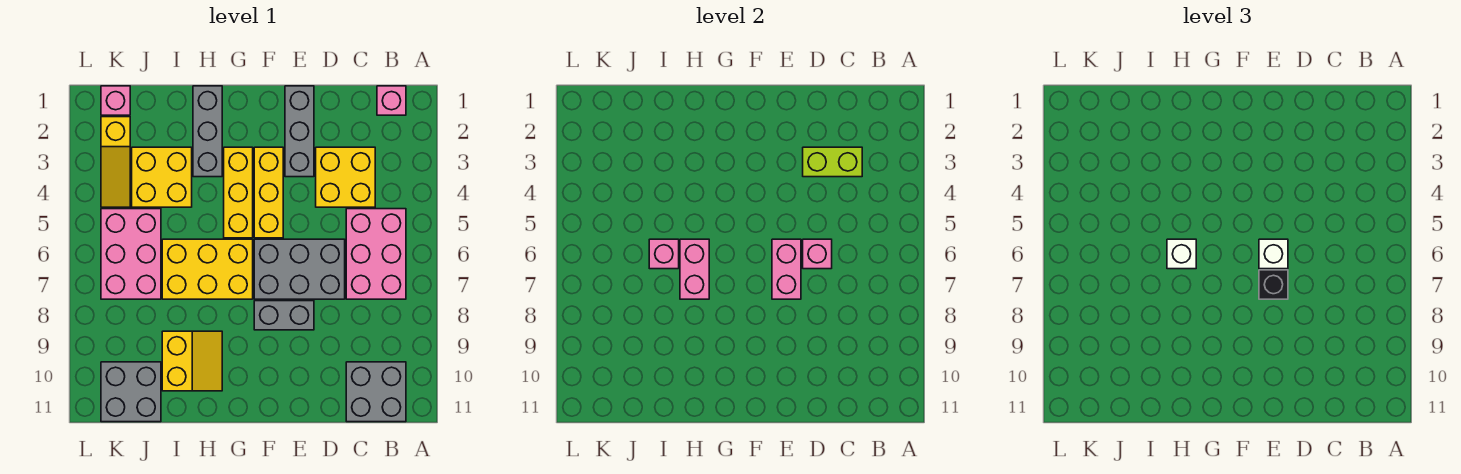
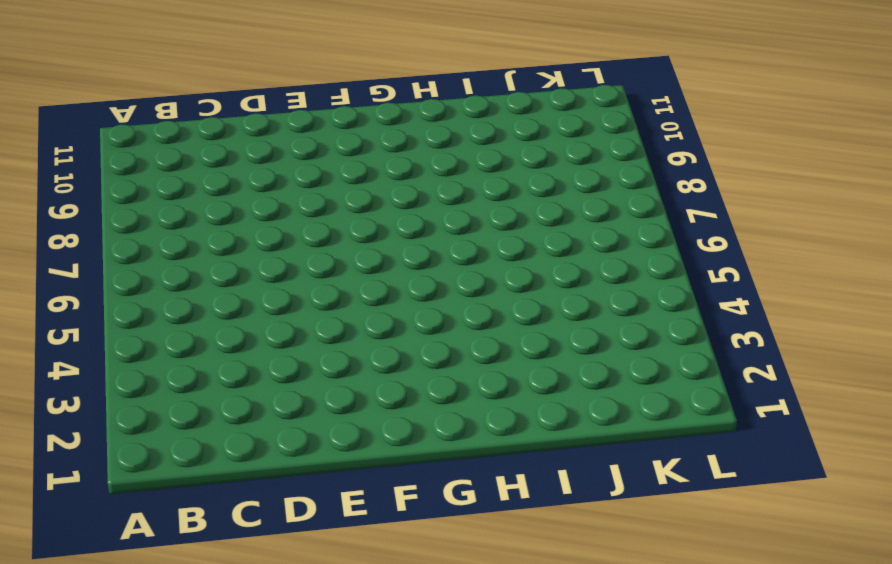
none -> pink 1x1 brick [377,86,406,115]
none -> pink 2x3 brick [346,209,406,299]
none -> grey 2x2 brick [346,362,406,422]

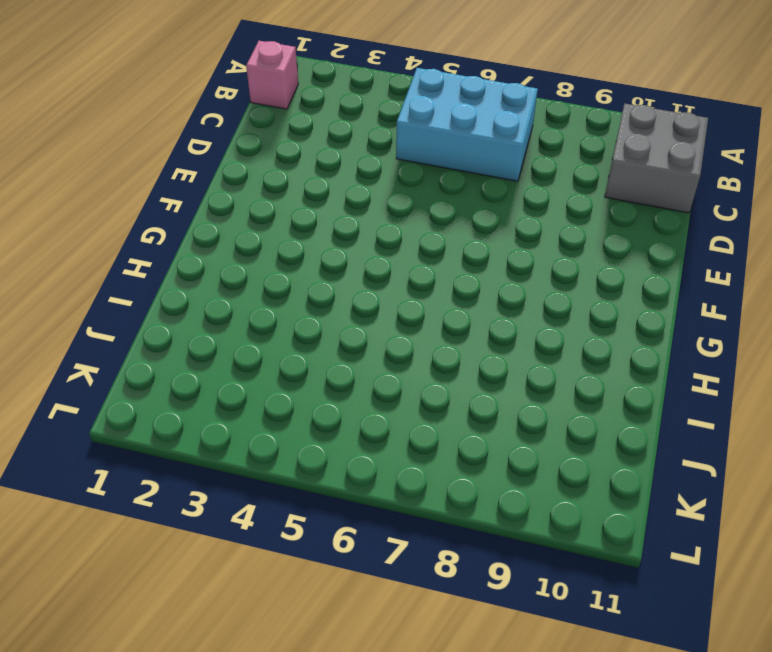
cyan 2x3 brick [396,68,538,181] -> pink 2x3 brick [346,209,406,299]
none -> yellow 2x2 brick [316,147,375,207]
none -> grey 2x3 brick [254,239,345,299]
none -> grey 1x3 brick [285,86,314,177]

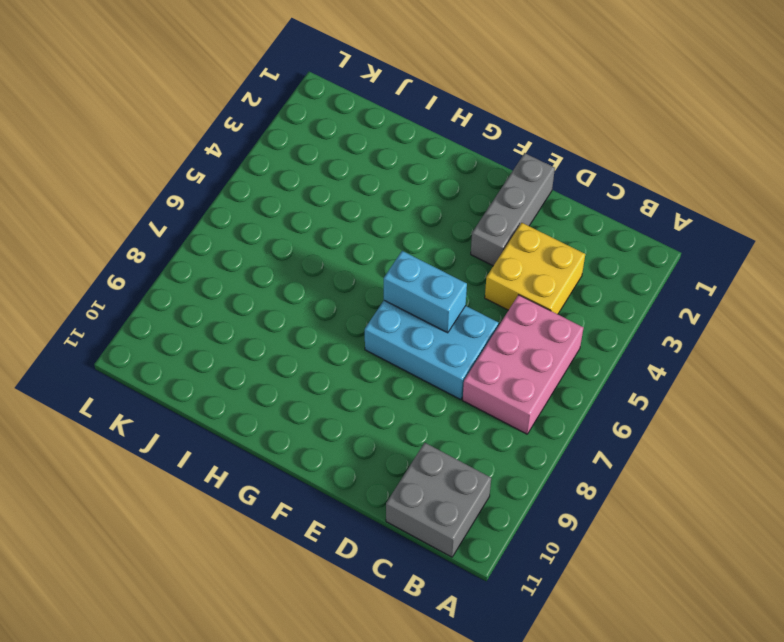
cyan 2x3 brick [365,300,499,400] -> grey 2x3 brick [254,239,345,299]
cyan 1x2 brick [384,251,467,333] -> pink 1x2 brick [772,239,801,299]
none -> pink 1x1 brick [377,86,406,115]
none -> grey 1x2 brick [254,301,314,330]
none -> yellow 1x3 brick [254,147,283,238]

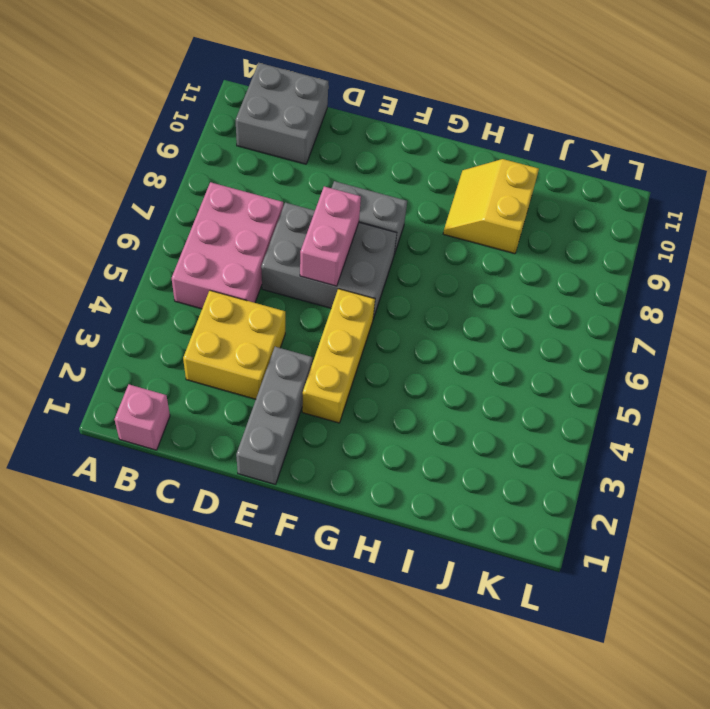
none -> yellow 1x3 brick [224,147,253,238]
none -> yellow 2x3 brick [162,239,253,299]
none -> grey 1x3 brick [193,86,222,177]

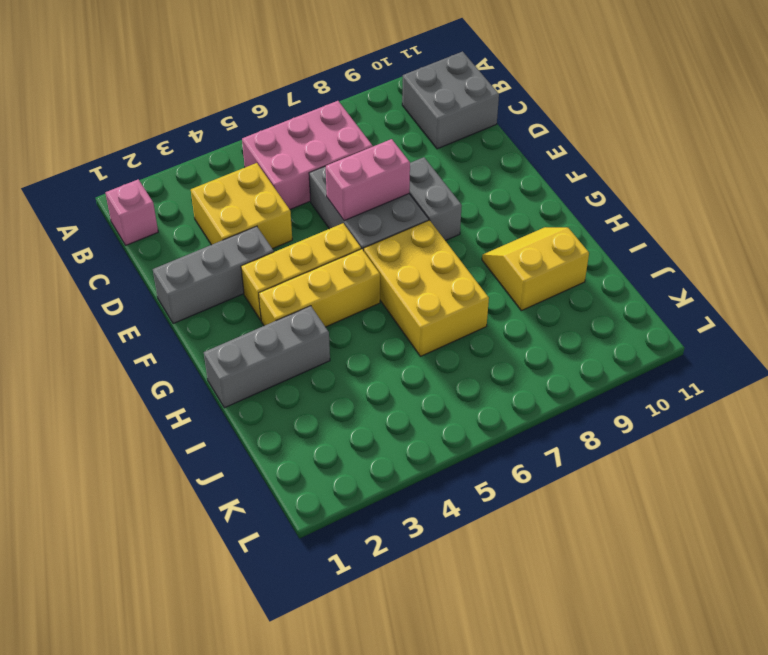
none -> yellow 2x2 brick [132,147,192,207]
none -> pink 2x3 brick [101,209,161,299]
none -> grey 2x2 brick [101,362,161,422]

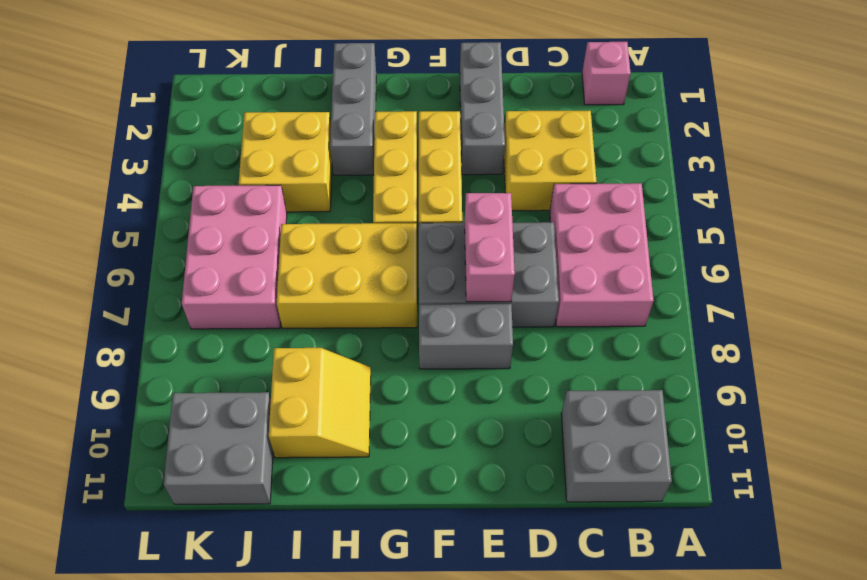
none -> pink 1x1 brick [101,86,130,115]
none -> yellow 1x3 slope [101,117,130,207]
none -> lime 1x2 brick [803,147,862,177]

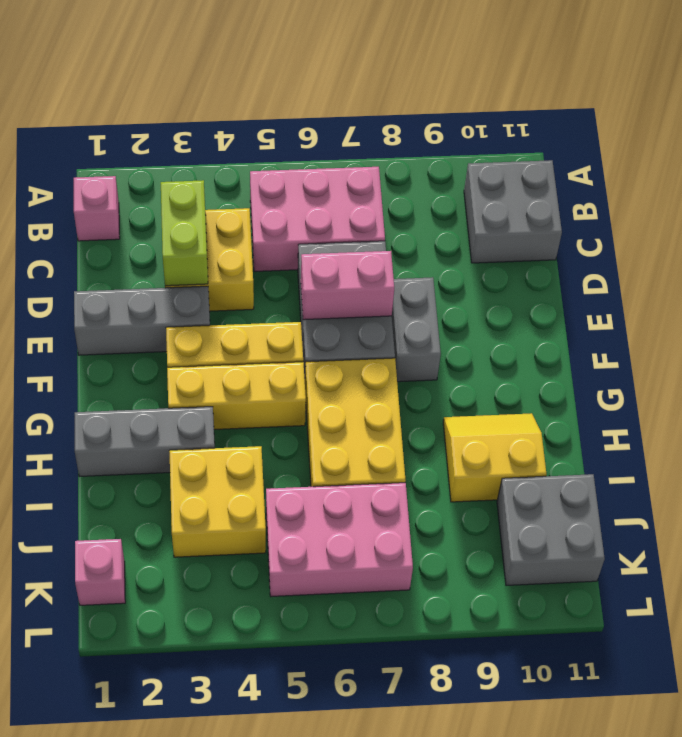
none -> yellow 1x3 slope [101,117,130,207]
none -> pink 1x1 brick [803,239,832,269]
none -> pink 1x2 brick [680,239,709,299]

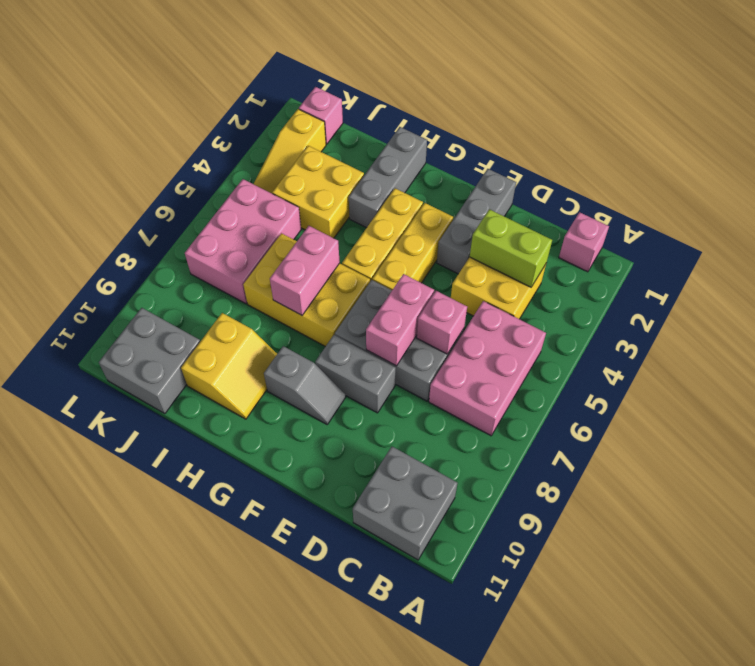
grey 1x2 slope [264,346,346,424] -> none
none -> pink 1x1 brick [649,239,679,269]
none -> white 1x1 brick [1259,239,1288,269]
none -> black 1x1 brick [1259,270,1288,299]

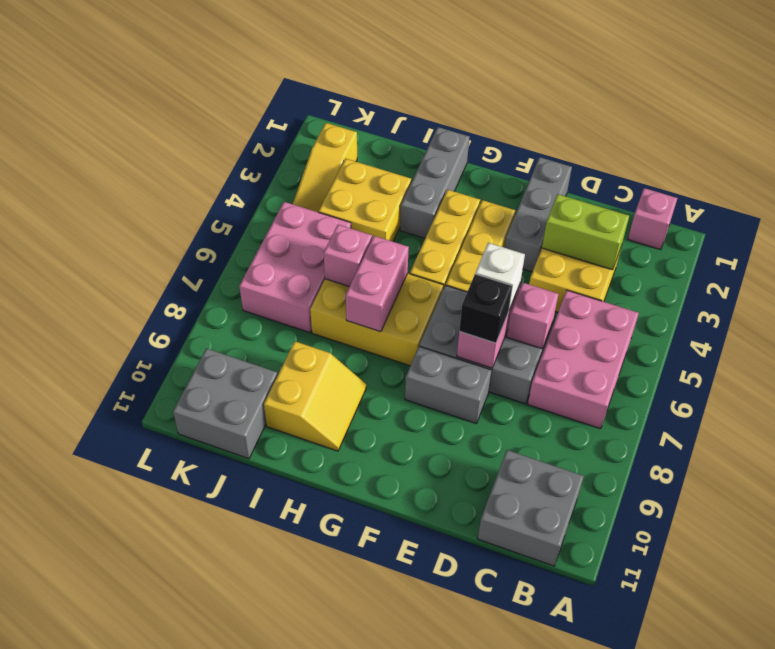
none -> pink 1x1 brick [101,86,130,115]
none -> white 1x1 brick [1167,239,1196,269]

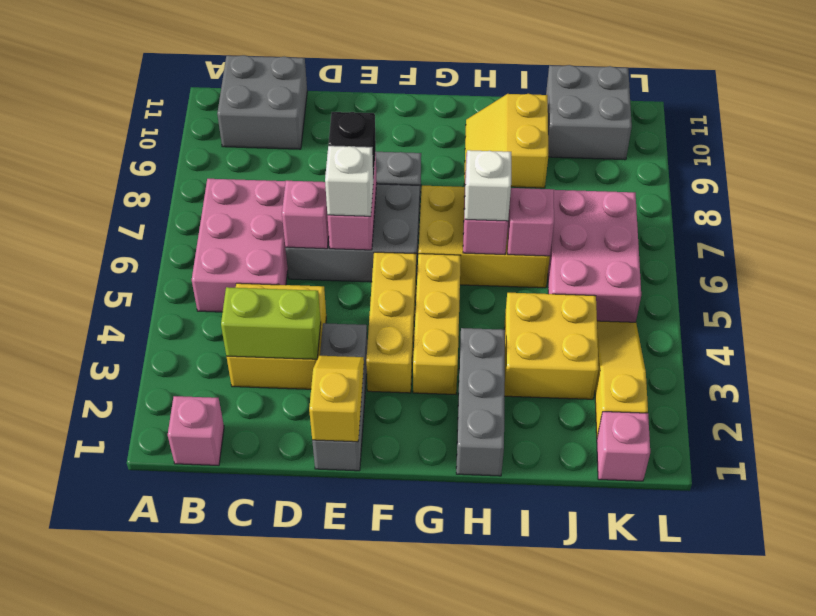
yellow 1x2 slope [309,356,364,442] -> none

